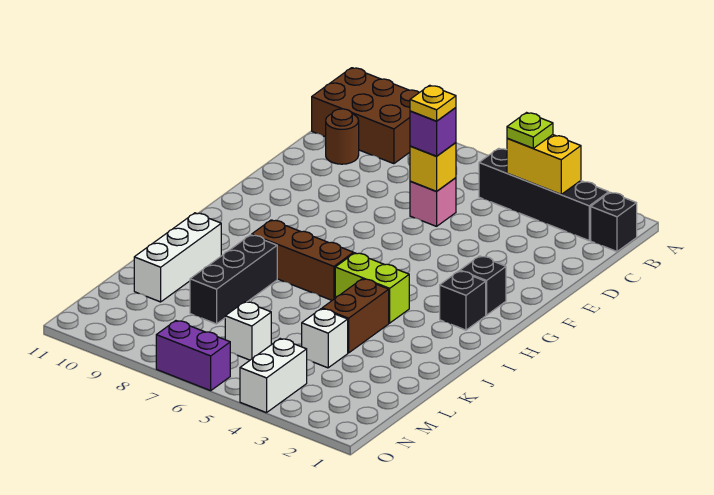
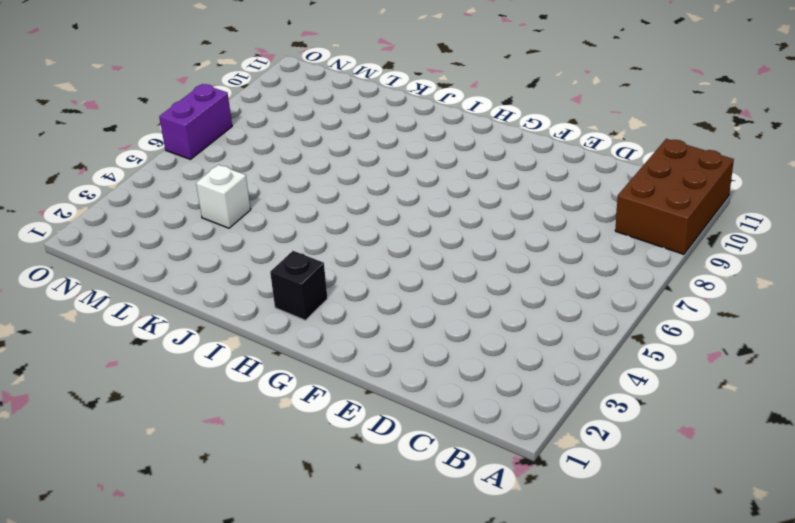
none -> black 1x1 brick [591,192,637,251]
none -> black 1x4 brick [479,148,609,240]
none -> brown 1x1 round brick [326,109,359,164]

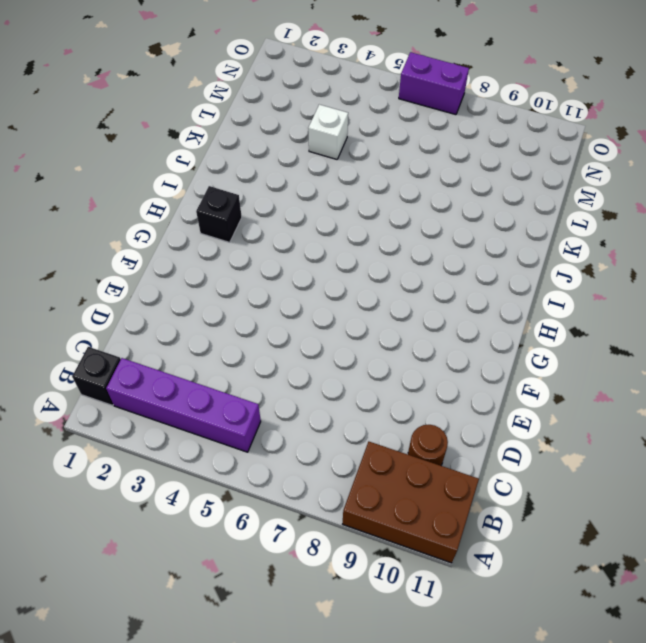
purple 1x4 brick [106,358,261,452] -> black 1x4 brick [479,148,609,240]
none -> pink 1x1 brick [410,178,456,226]
none -> black 1x1 brick [460,256,506,315]
none -> lime 1x2 brick [335,253,409,323]

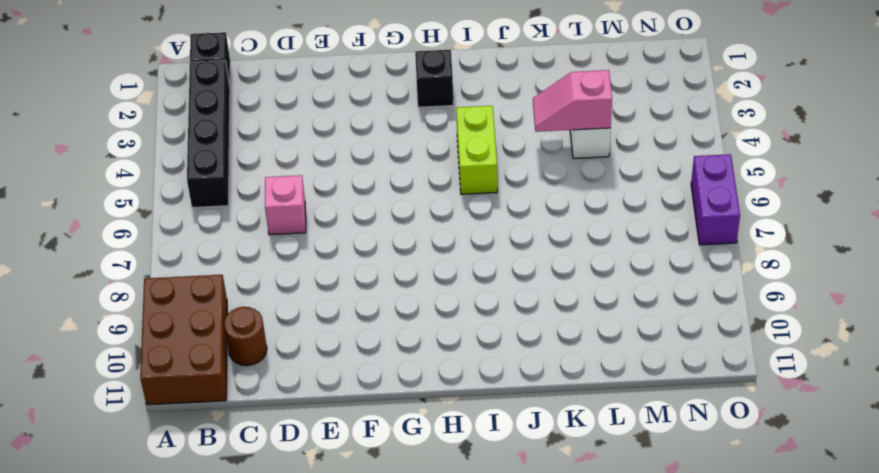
pink 1x2 slope [533,70,612,132] -> none
none -> black 1x1 brick [460,256,506,315]
none -> brown 1x3 brick [252,220,354,300]
none -> brown 1x2 brick [322,279,389,353]

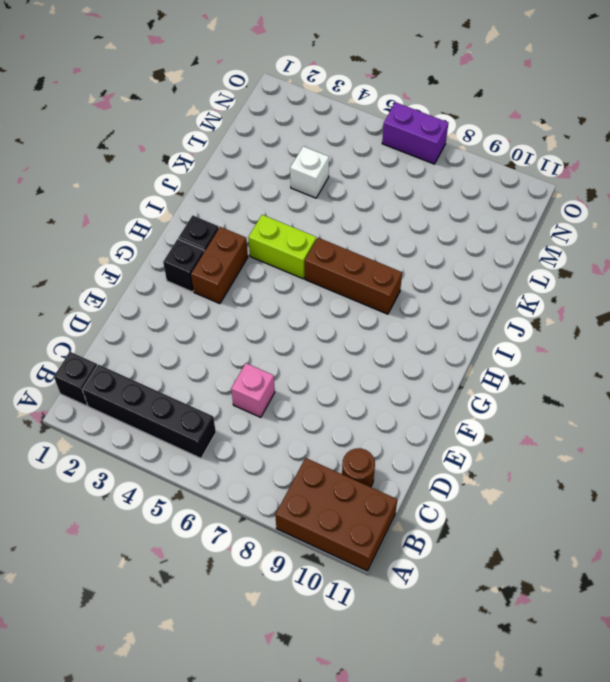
brown 1x2 brick [191,227,248,304] -> brown 1x2 brick moved to [322,279,389,353]
none -> black 1x3 brick [190,235,277,324]
none -> white 1x3 brick [134,213,221,302]
none -> white 1x1 brick [225,302,271,360]

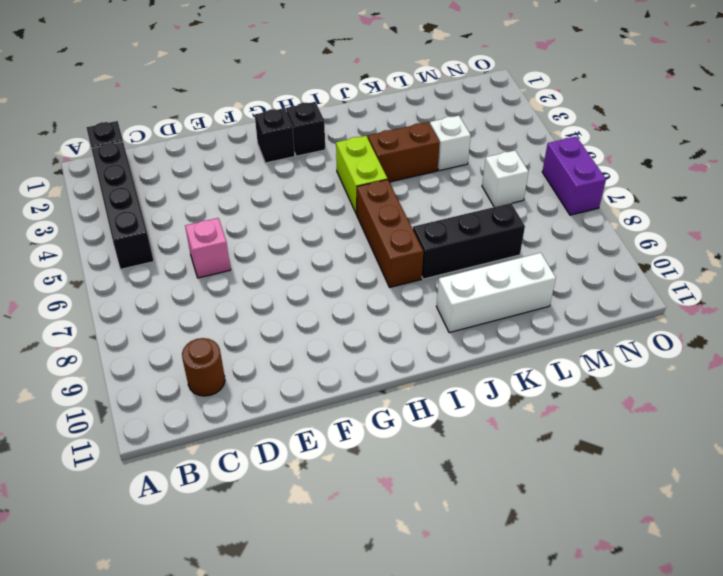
none -> brown 2x3 brick [312,68,419,164]
none -> white 1x2 brick [240,339,307,413]
none -> yellow 1x2 brick [507,135,581,194]

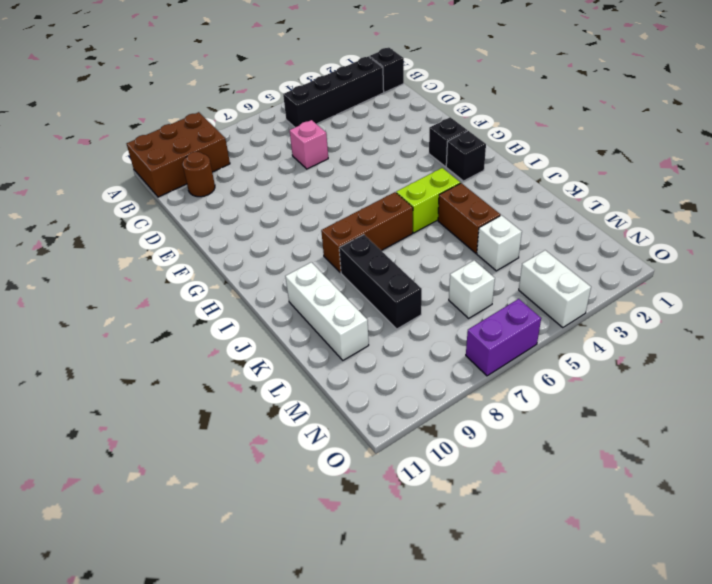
none -> yellow 1x2 brick [507,135,581,194]
none -> yellow 1x1 brick [410,143,456,191]
none -> lime 1x1 plate [507,113,553,148]

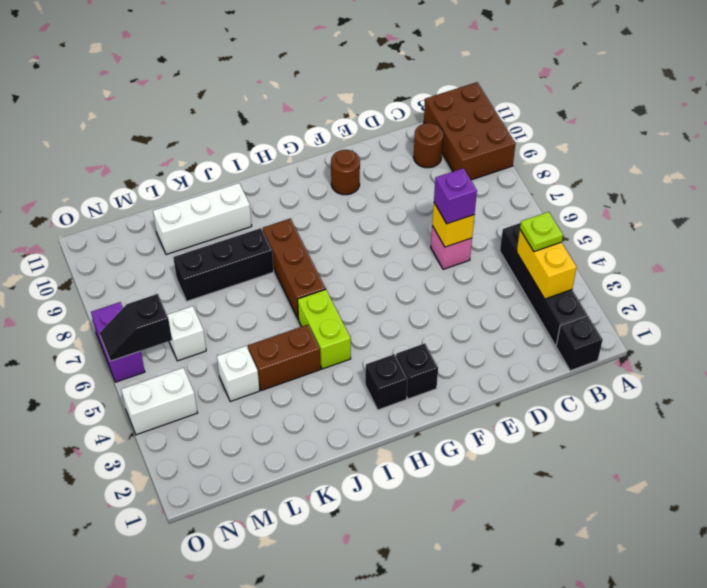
brown 1x1 round brick [331,150,360,195] -> none
black 1x2 slope [100,294,172,361] -> none
none -> yellow 1x1 plate [410,85,456,121]

